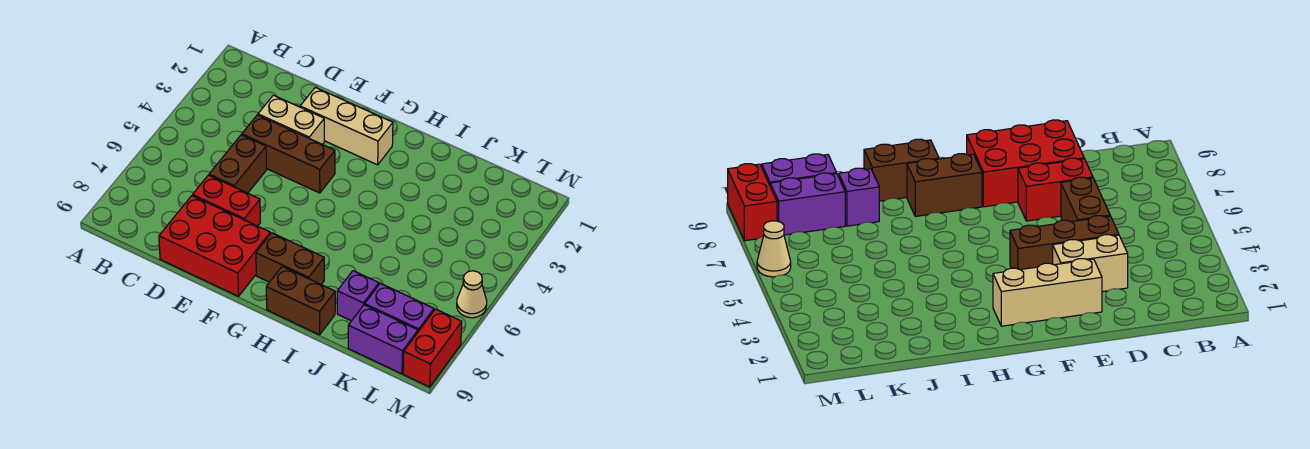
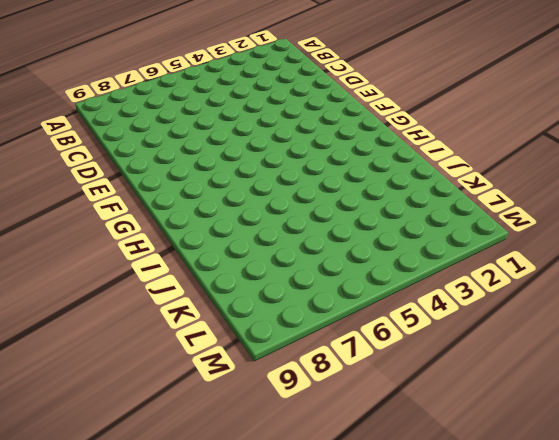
none -> tan 1x2 brick [258,95,324,144]
none -> brown 1x3 brick [242,115,335,193]
none -> brown 1x2 brick [209,135,267,193]

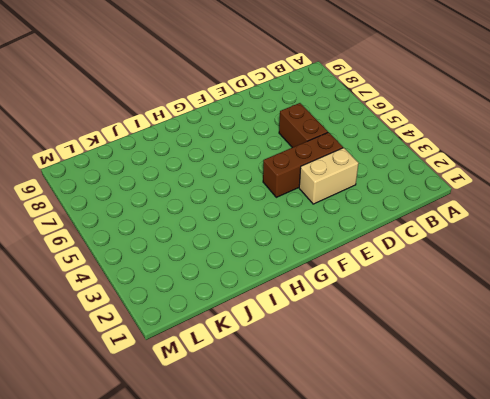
none -> red 1x2 brick [193,175,260,226]
none -> red 2x3 brick [159,196,270,296]
none -> tan 1x3 brick [300,87,393,165]

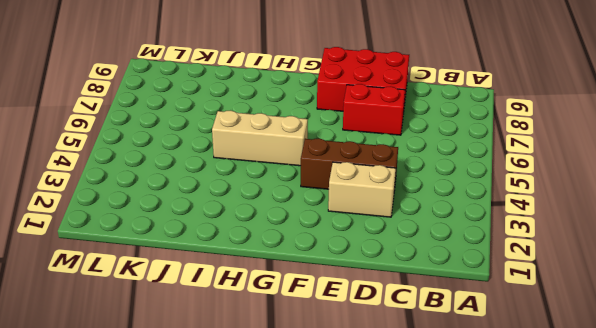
tan 1x3 brick [212,110,308,166] -> tan 1x3 brick moved to [300,87,393,165]
none -> brown 1x2 brick [209,135,267,193]
none -> brown 1x2 brick [256,233,324,284]
none -> brown 1x2 brick [266,266,335,335]

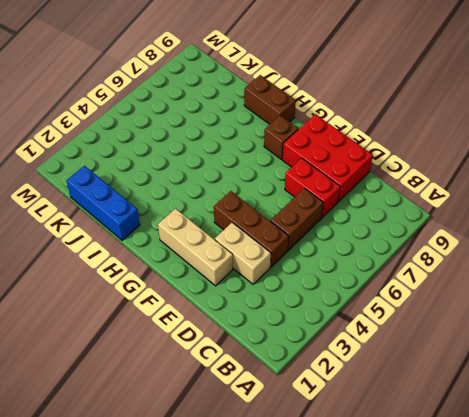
brown 1x1 brick [264,115,298,159] -> brown 1x2 brick [256,233,324,284]
blue 1x3 brick [66,166,140,240] -> none
none -> purple 1x1 brick [337,271,379,321]
none -> purple 1x2 brick [365,283,434,332]
none -> purple 1x2 brick [348,305,418,374]

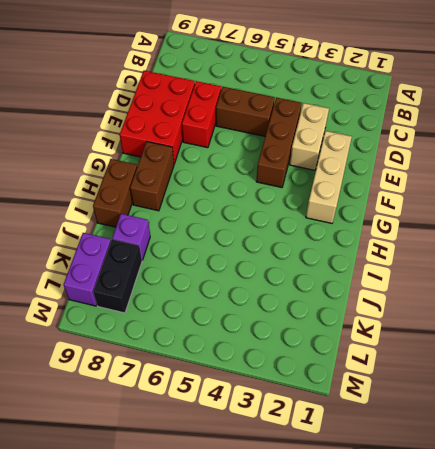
black 1x2 brick [93,239,142,313] -> purple 1x2 brick [365,283,434,332]
none -> tan 1x1 cone [457,271,487,318]
none -> red 1x2 brick [403,309,462,387]

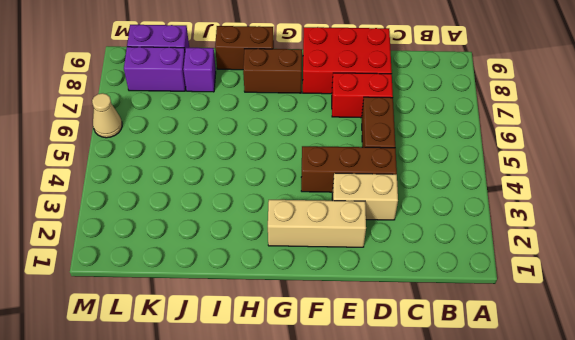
none -> red 1x2 brick [403,309,462,387]

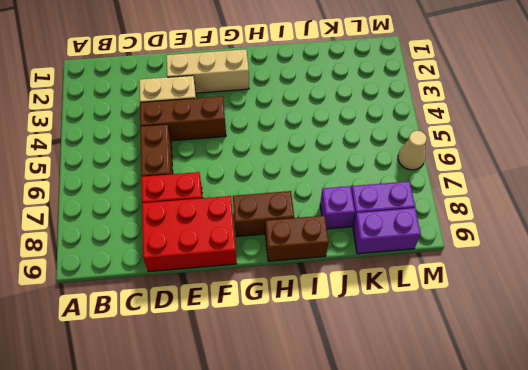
none -> red 1x2 brick [403,309,462,387]

